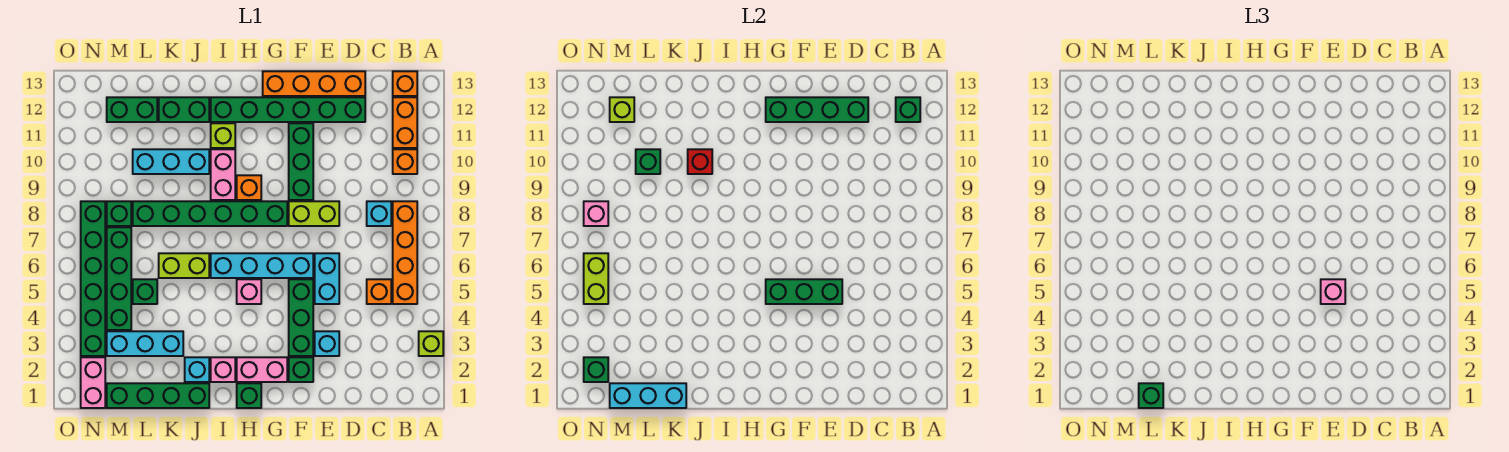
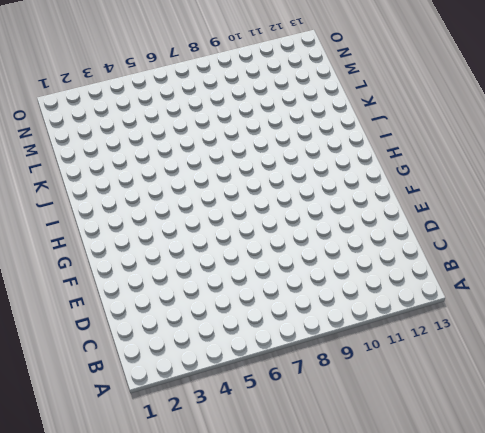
none -> lime 1x1 brick [419,331,443,356]
none -> orange 1x4 brick [393,201,417,304]
none -> orange 1x1 brick [393,149,417,174]
none -> orange 1x2 brick [393,97,417,148]

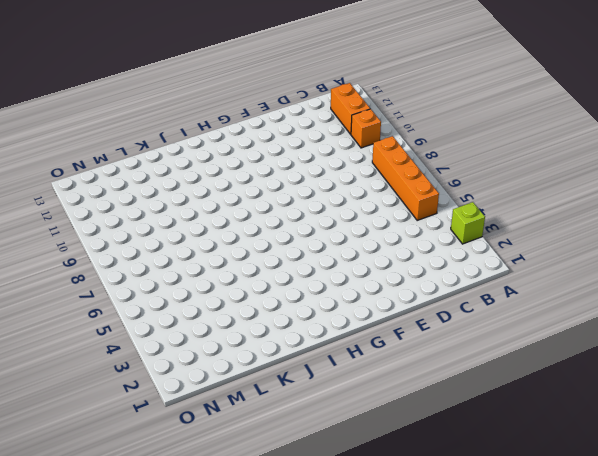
none -> orange 1x1 brick [393,71,417,96]
none -> orange 1x1 brick [367,279,391,304]
none -> cyan 1x1 brick [367,201,391,226]
none -> green 1x6 brick [211,97,365,122]

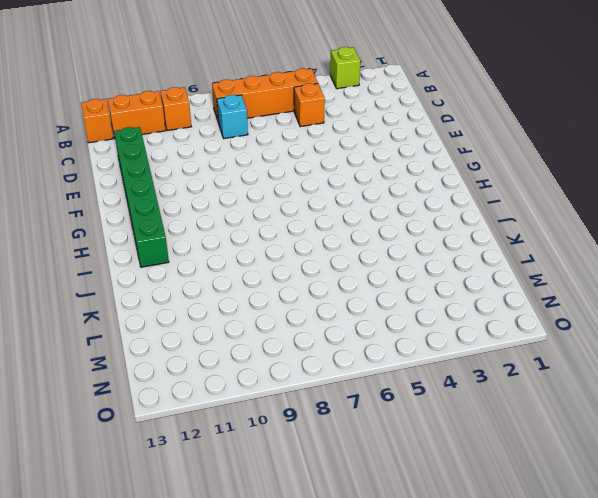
none -> orange 1x4 brick [263,71,365,96]
none -> cyan 1x1 brick [315,331,339,356]
none -> cyan 1x2 brick [315,253,339,304]
none -> lime 1x2 brick [289,201,339,226]

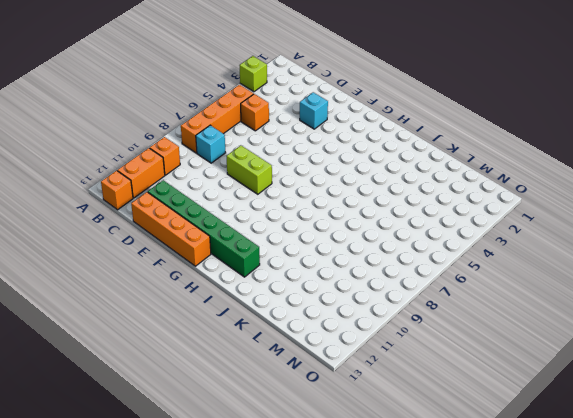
none -> cyan 1x2 brick [315,253,339,304]
none -> green 1x1 brick [289,357,313,382]
none -> green 1x3 brick [289,279,313,356]
none -> cyan 1x4 brick [211,253,313,278]

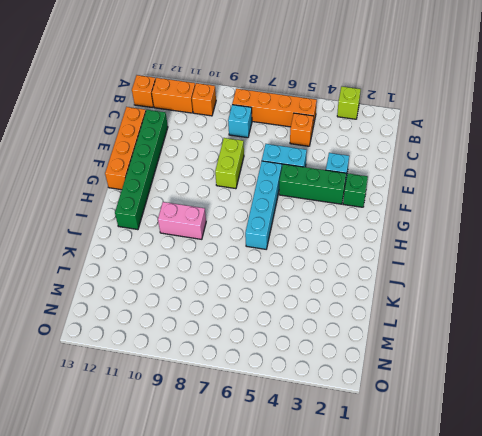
none -> green 1x3 brick [289,123,313,200]
none -> pink 1x2 brick [237,357,287,382]
none -> green 1x6 brick [133,201,287,226]
none -> green 1x1 brick [237,383,261,408]

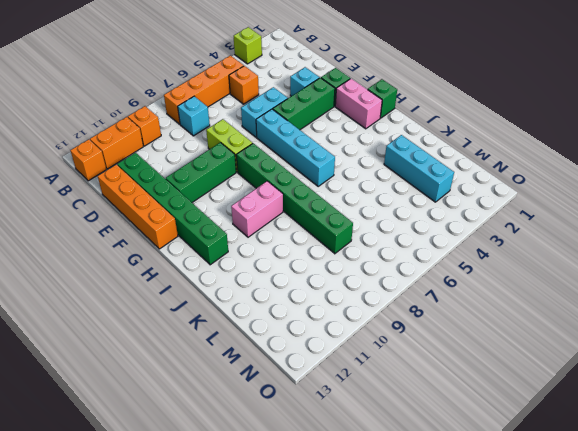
none -> pink 1x1 brick [237,279,261,304]
none -> orange 1x1 brick [237,175,261,200]
none -> pink 1x1 brick [211,357,235,382]
none -> lime 1x1 brick [211,123,235,148]

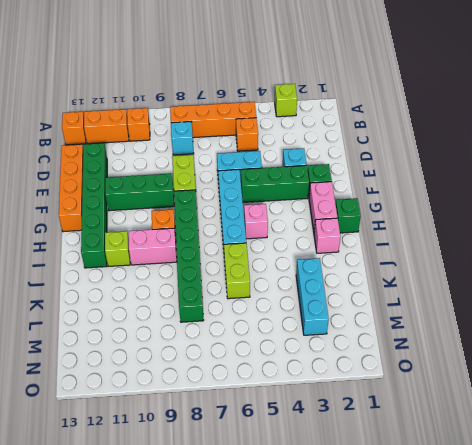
none -> green 1x4 brick [107,383,209,408]
none -> cyan 1x1 brick [185,357,209,382]
none -> cyan 1x3 brick [133,149,209,174]
none -> green 1x2 brick [159,97,209,122]

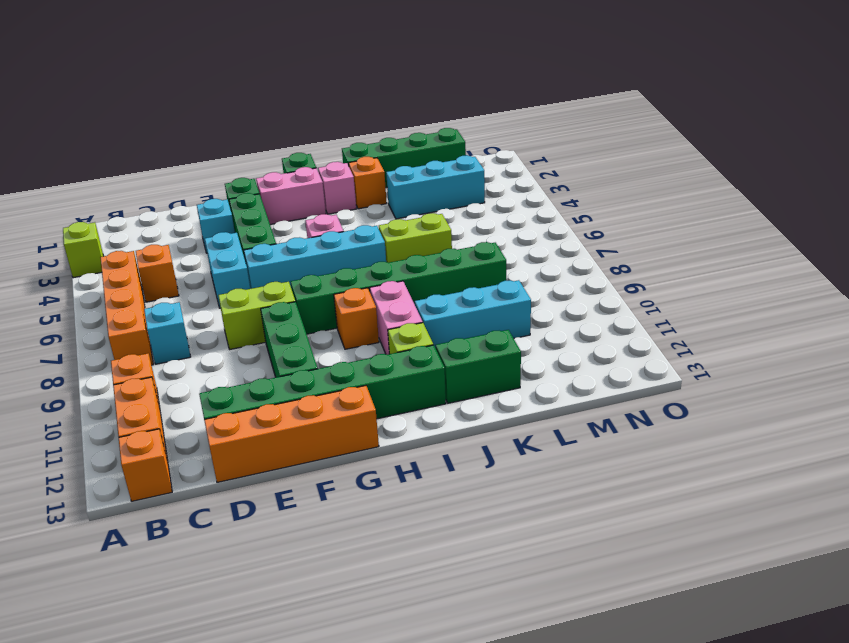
orange 1x1 brick [348,157,387,209] -> cyan 1x1 brick [185,357,209,382]
none -> green 1x1 brick [133,279,157,304]
none -> green 1x2 brick [107,97,157,122]
none -> green 1x4 brick [107,227,131,330]
none -> green 1x1 brick [107,201,131,226]

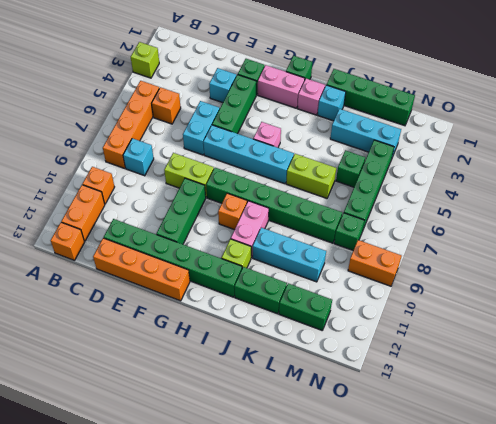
orange 1x2 brick [348,240,401,286] -> none
none -> pink 1x2 brick [81,357,105,408]
none -> green 1x6 brick [81,201,105,356]
none -> green 1x1 brick [896,97,920,122]
none -> green 1x4 brick [766,97,868,122]

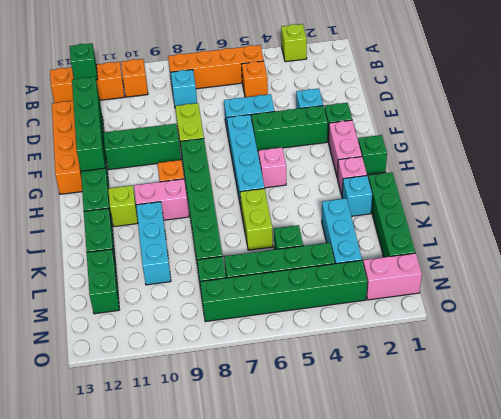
none -> green 1x3 brick [766,279,842,304]
none -> red 1x1 brick [688,149,712,174]
none -> cyan 1x3 brick [610,383,686,408]
none -> green 1x1 brick [636,149,660,174]

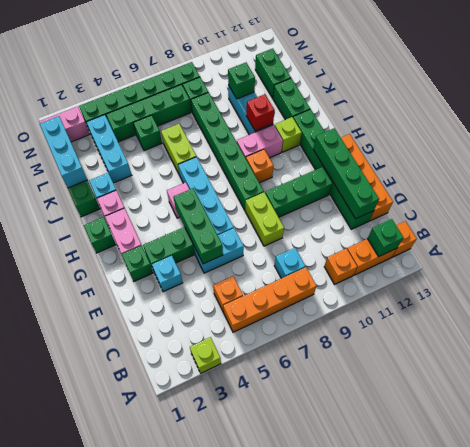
none -> lime 1x1 brick [610,97,634,122]
none -> green 1x1 brick [584,357,608,382]
none -> lime 1x2 brick [584,253,608,304]
none -> pink 1x1 brick [584,201,608,226]

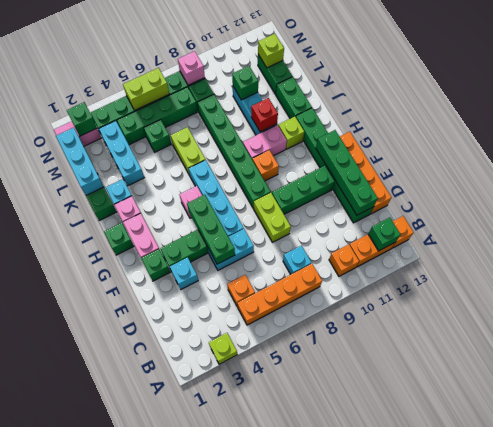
none -> pink 1x1 brick [1321,279,1345,304]
none -> green 1x1 brick [1139,383,1163,408]

